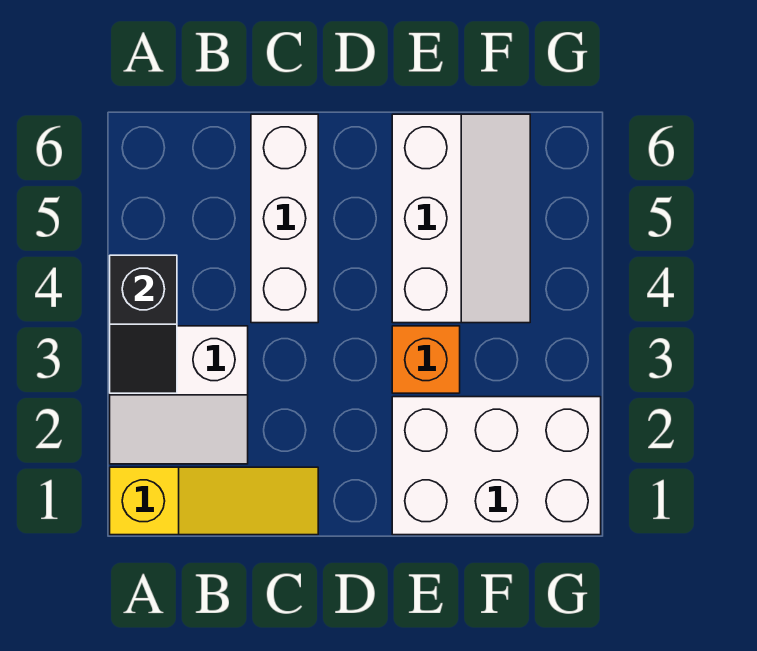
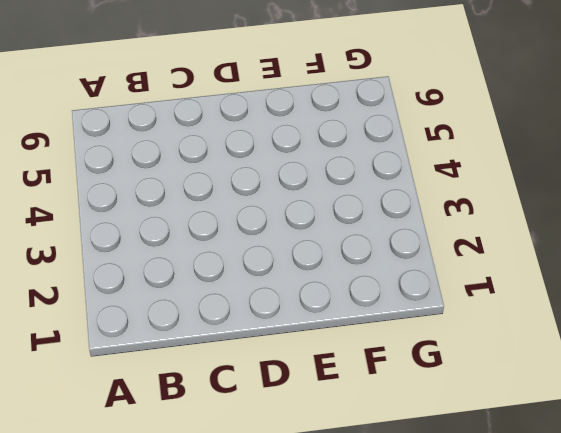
none -> yellow 1x3 slope [110,467,318,535]
none -> white 2x2 slope [110,326,248,464]

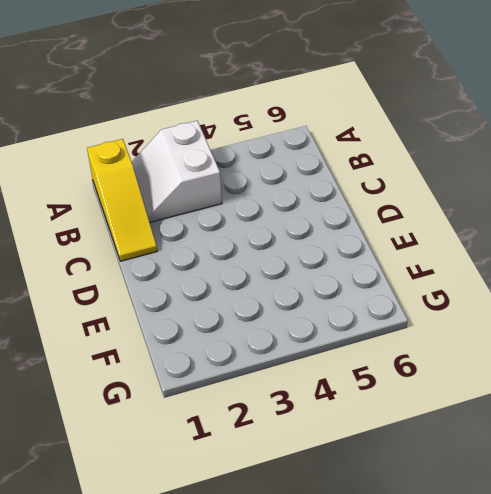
none -> white 1x3 brick [251,114,318,323]
none -> white 2x3 brick [392,397,601,535]

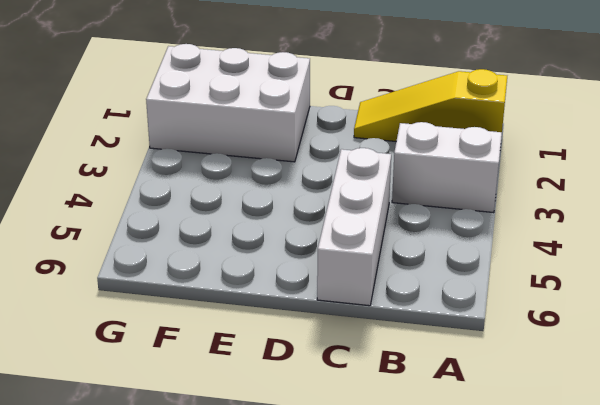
none -> orange 1x1 brick [392,326,460,393]
none -> white 2x3 slope [392,114,530,323]

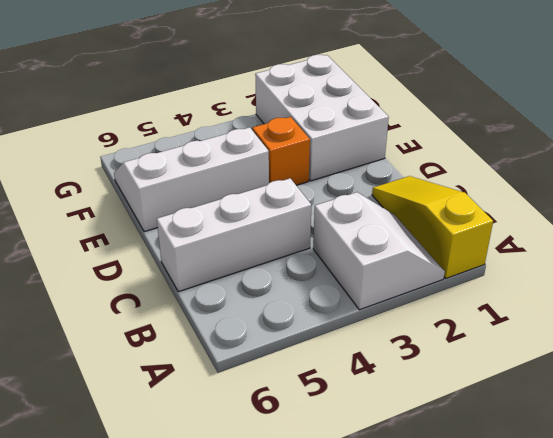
none -> black 1x2 slope [110,255,177,393]

